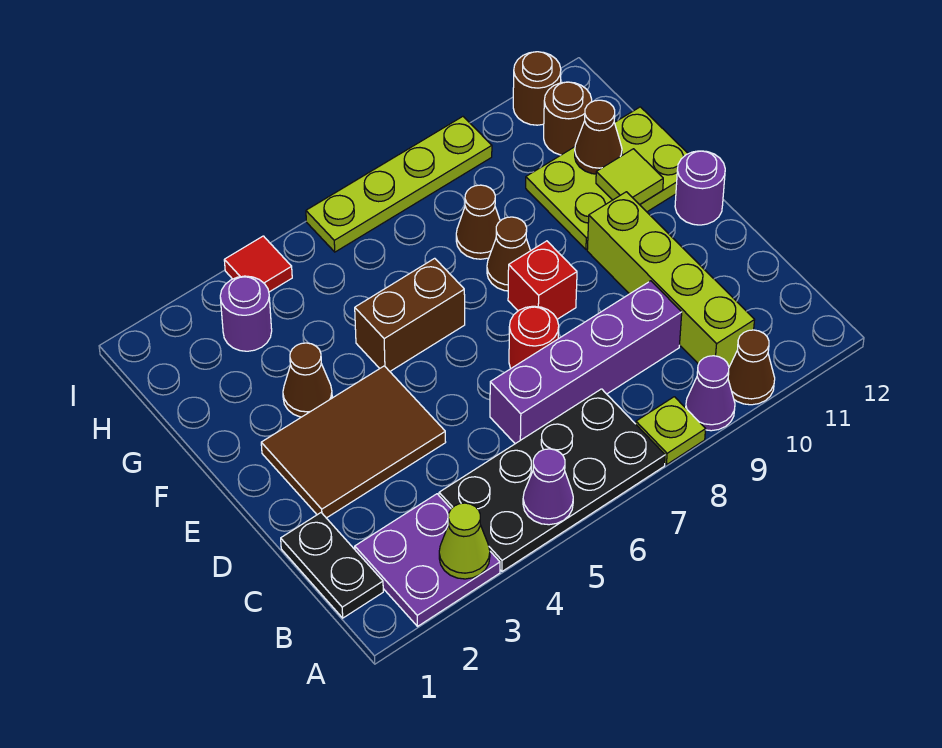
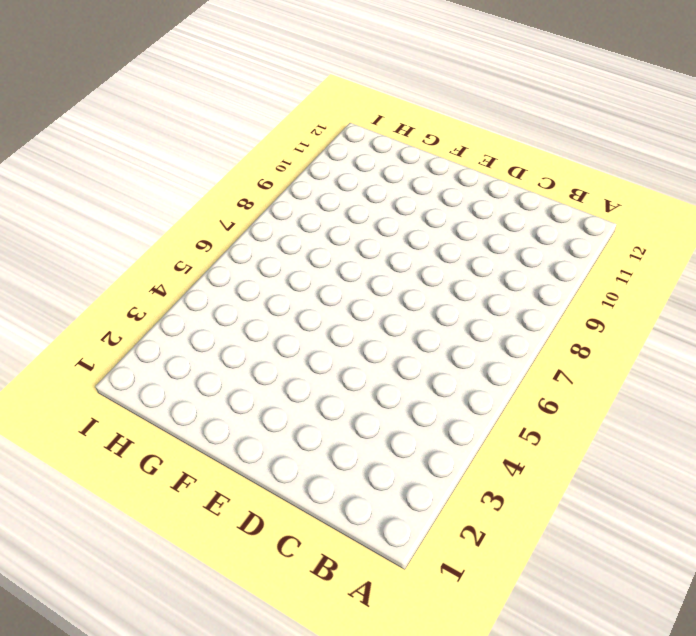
none -> purple 2x2 plate [355,494,500,626]
none -> black 2x4 plate [439,389,665,571]
none -> lime 1x1 plate [636,397,706,465]

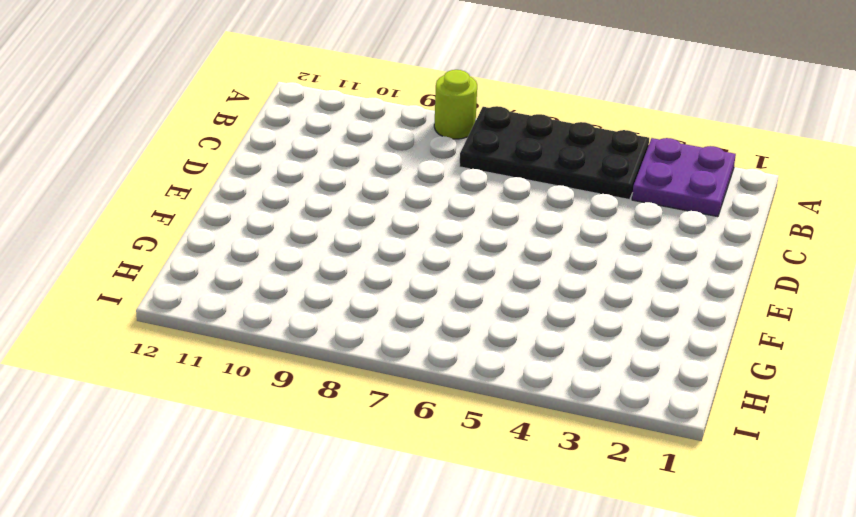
lime 1x1 round brick [434,70,477,139] -> lime 1x1 plate [636,397,706,465]
none -> purple 1x1 cone [686,356,735,431]
none -> brown 1x1 cone [728,330,775,405]
none -> black 1x2 plate [281,513,383,618]

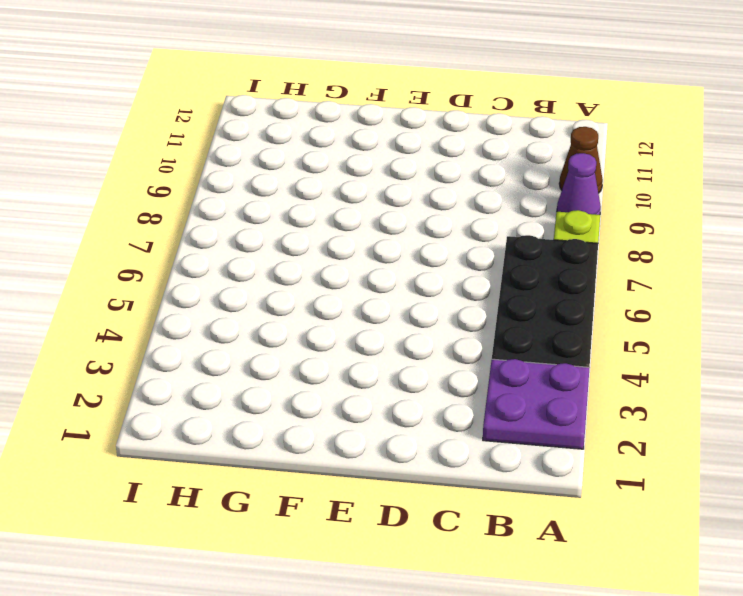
none -> black 1x2 plate [281,513,383,618]
none -> lime 1x4 brick [587,192,754,367]
none -> purple 1x4 brick [490,281,682,444]

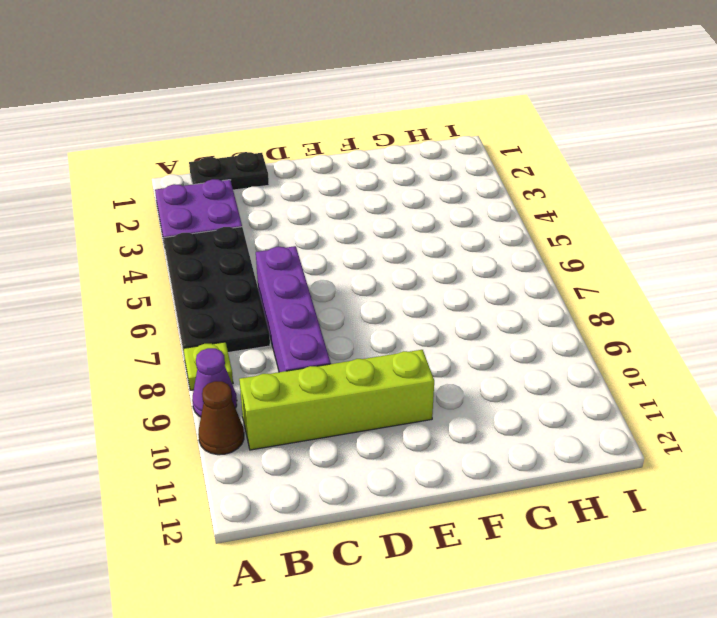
none -> brown 2x3 tile [261,366,446,518]
none -> red 1x1 round brick [509,306,559,369]
none -> red 1x1 brick [508,241,577,319]

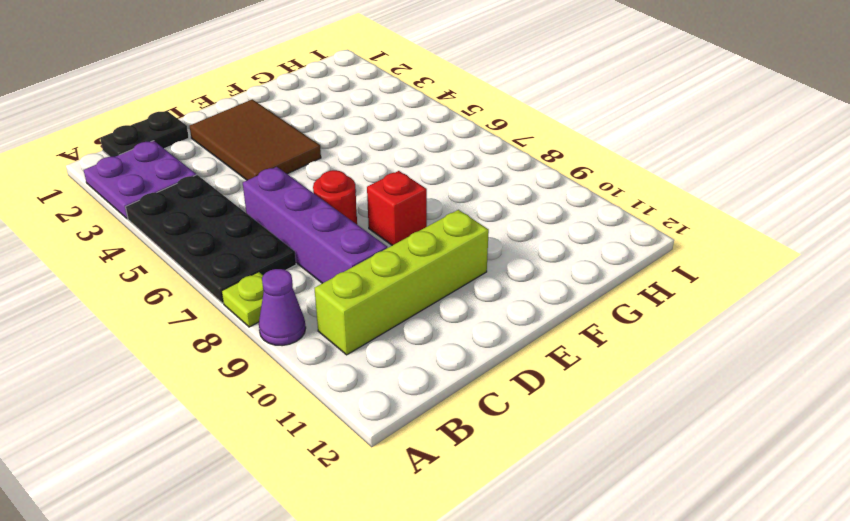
none -> brown 1x1 cone [728,330,775,405]
none -> purple 1x1 round brick [675,151,725,225]
none -> brown 1x1 cone [283,343,332,417]

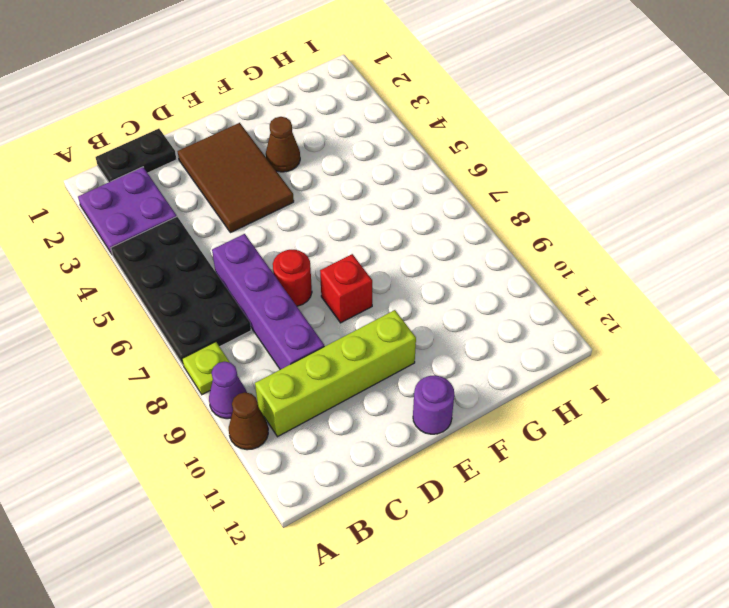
none -> brown 1x2 brick [355,258,465,371]
none -> brown 1x1 cone [487,217,530,291]
none -> lime 2x3 plate [526,107,688,249]

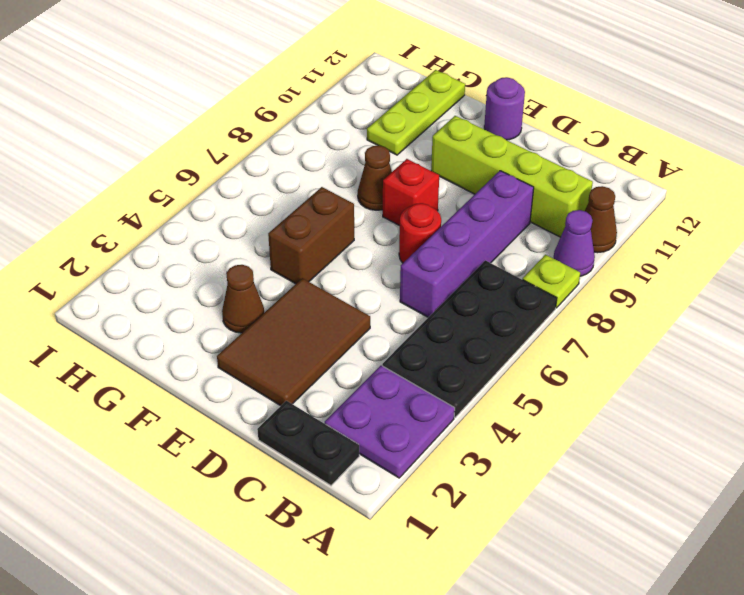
lime 1x3 plate [367,70,465,155] -> lime 2x3 plate [526,107,688,249]
none -> brown 1x1 cone [456,185,500,259]
none -> purple 1x1 round brick [220,276,272,351]
none -> brown 1x1 round brick [544,82,592,155]

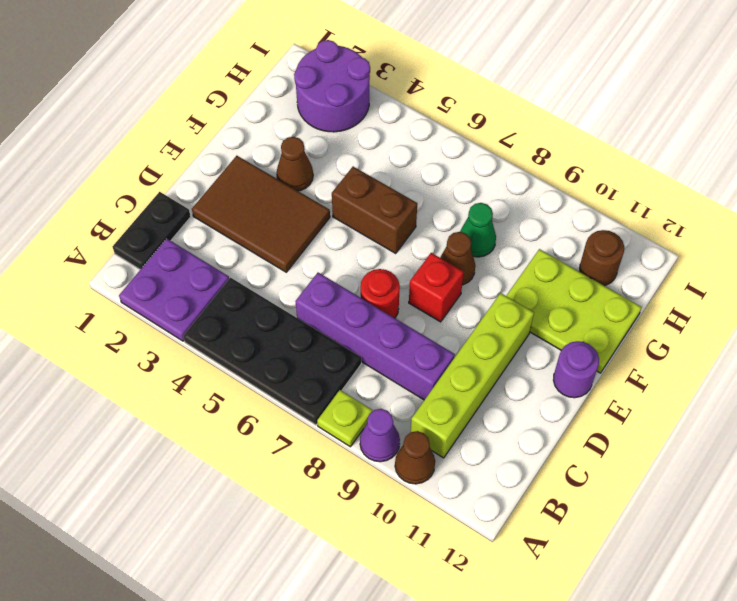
green 1x1 cone [460,203,496,257] -> brown 1x1 cone [456,185,500,259]
purple 2x2 round brick [294,40,370,132] -> purple 1x1 round brick [220,276,272,351]
none -> red 1x1 tile [224,236,292,292]
none -> lime 1x4 plate [306,117,492,252]
none -> brown 1x1 round brick [513,52,561,125]

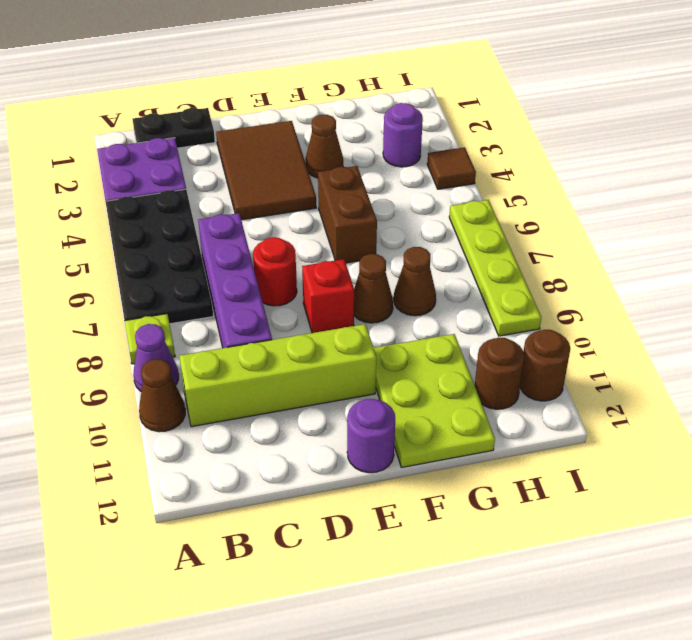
brown 1x1 tile [427,147,476,189] -> red 1x1 tile [224,236,292,292]
none -> lime 1x1 cone [439,503,490,579]
none -> purple 1x1 cone [523,449,573,525]
none -> lime 1x1 tile [596,149,663,205]

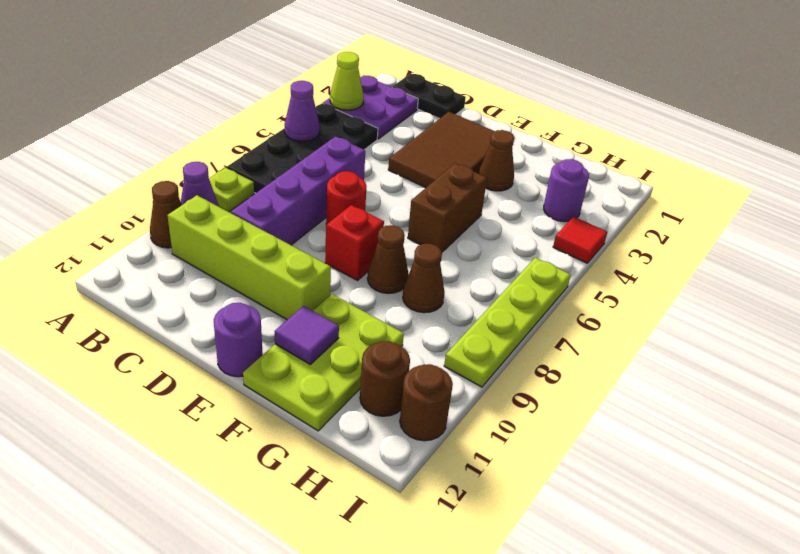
purple 1x1 tile [275,306,339,364] -> lime 1x1 tile [596,149,663,205]
none -> brown 1x1 cone [575,100,622,174]

